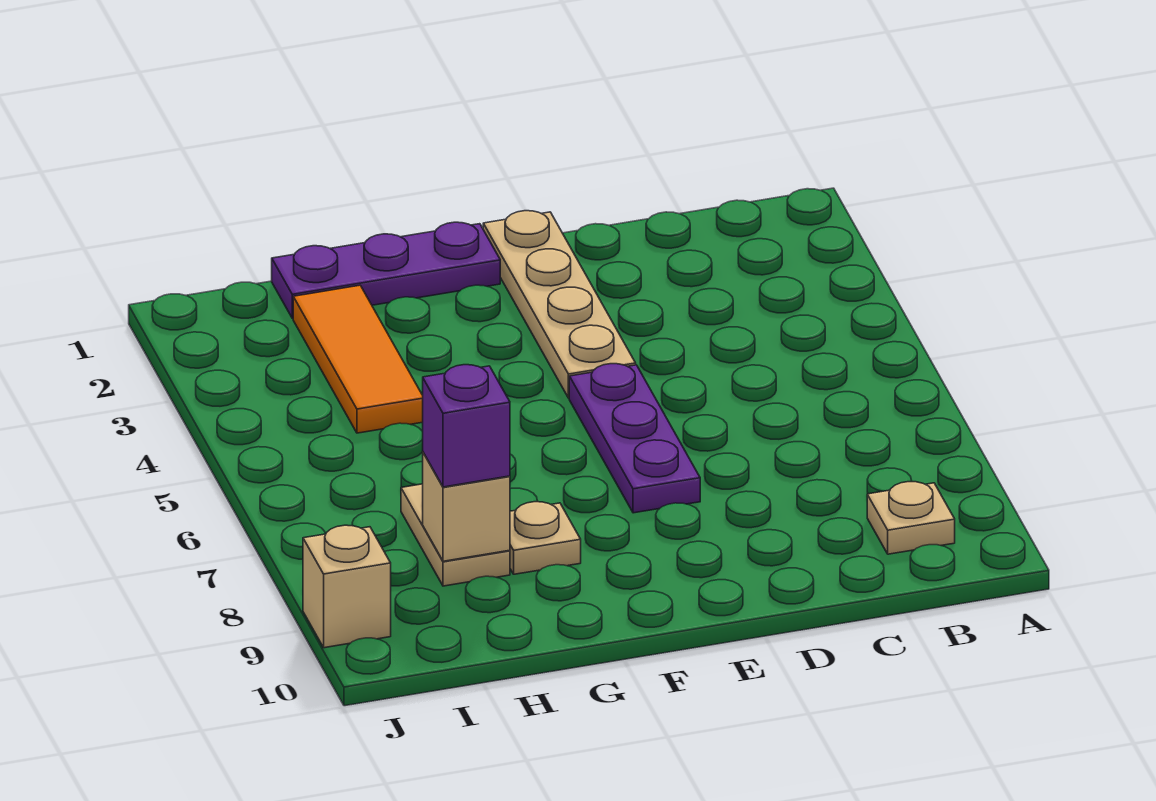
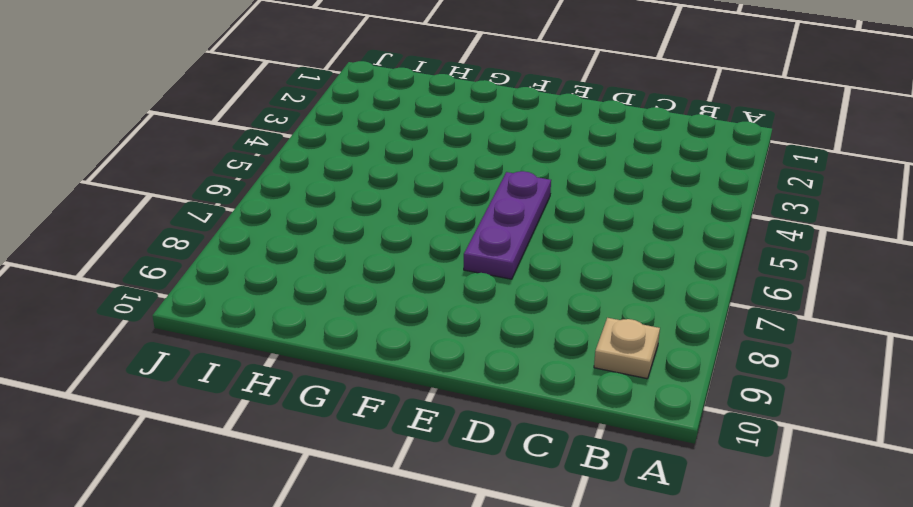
none -> tan 1x4 plate [483,211,636,398]
none -> purple 1x3 plate [272,222,500,318]

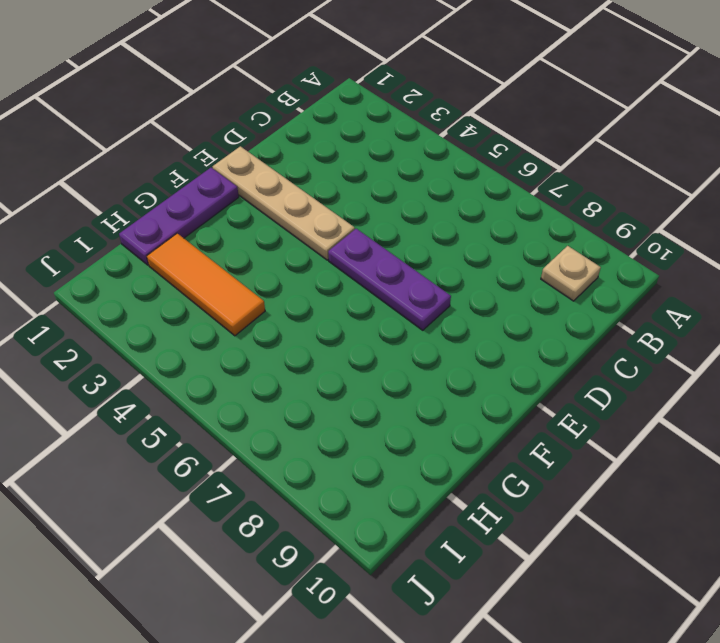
none -> tan 1x1 plate [510,502,581,574]
none -> tan 1x2 plate [401,484,510,586]

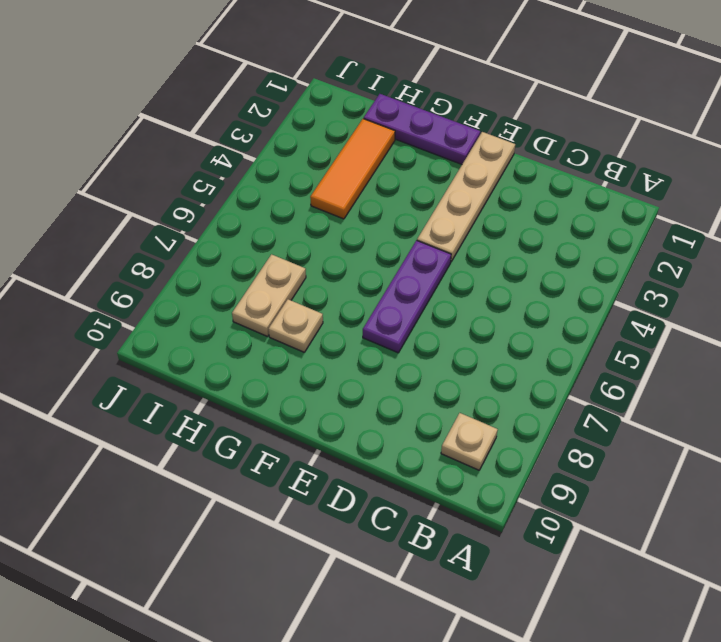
none -> tan 1x1 brick [303,525,391,648]
none -> tan 1x1 brick [423,452,510,561]

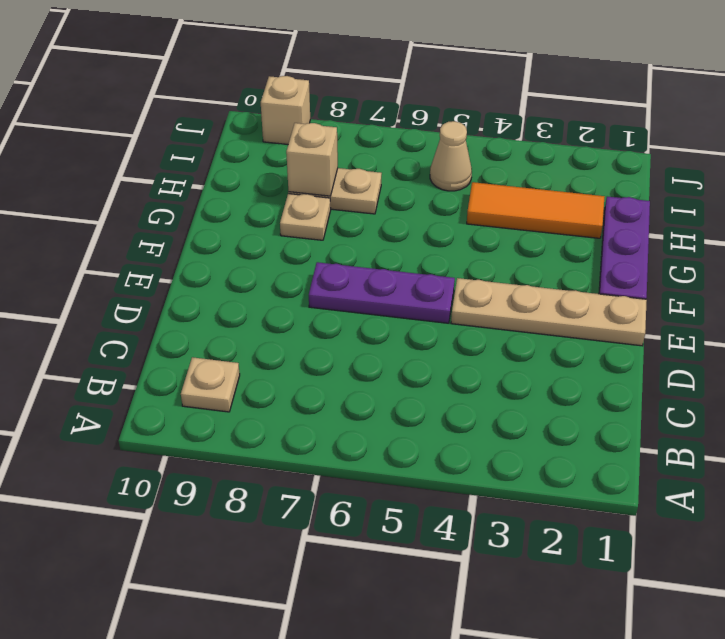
tan 1x1 cone [430,121,472,191] -> none
none -> purple 1x1 brick [423,365,510,487]

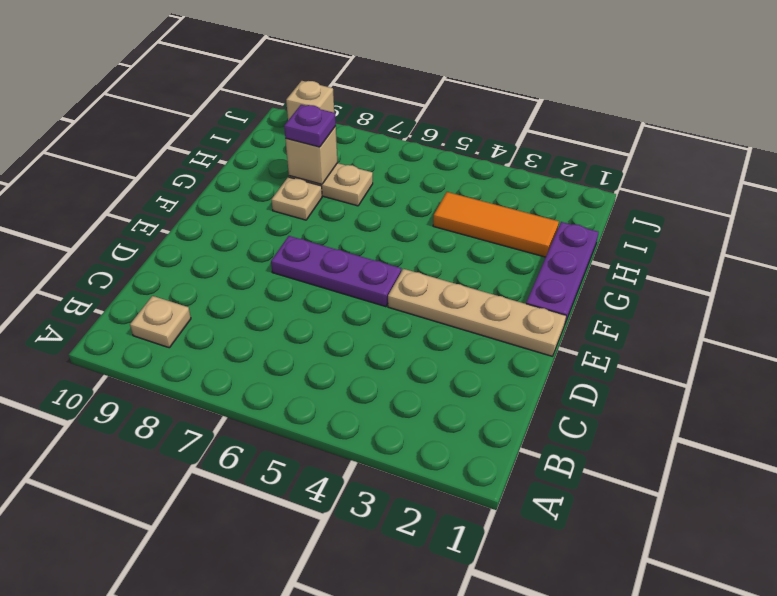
purple 1x1 plate [284,105,336,147] -> purple 1x1 brick [423,365,510,487]

